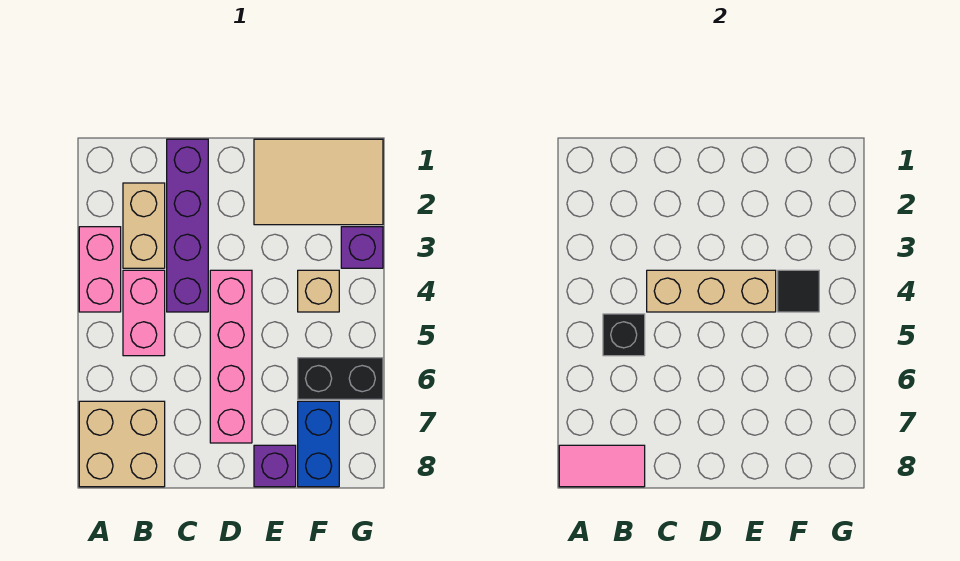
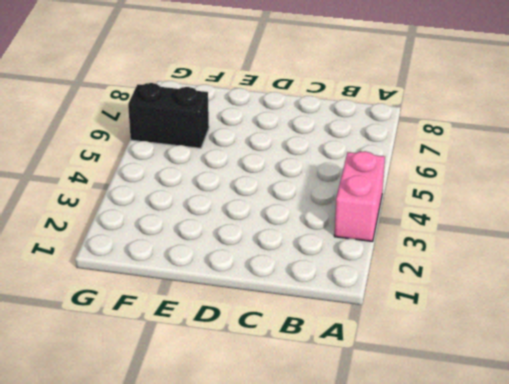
none -> tan 2x2 brick [79,401,165,487]
none -> tan 1x2 brick [123,183,165,268]
none -> pink 1x2 brick [123,270,165,356]

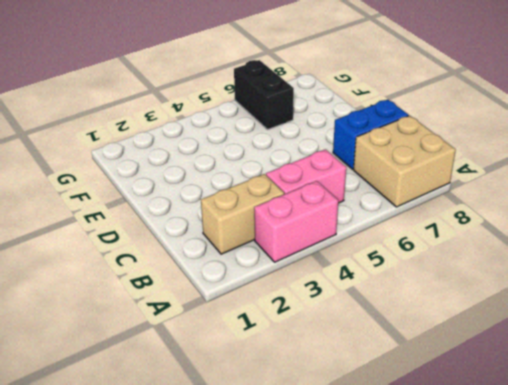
blue 1x2 brick [333,100,409,169] -> blue 1x2 brick moved to [298,401,339,487]
none -> purple 1x4 brick [167,139,208,312]
none -> pink 1x4 brick [210,270,252,443]
none -> tan 2x3 tile [254,139,383,225]

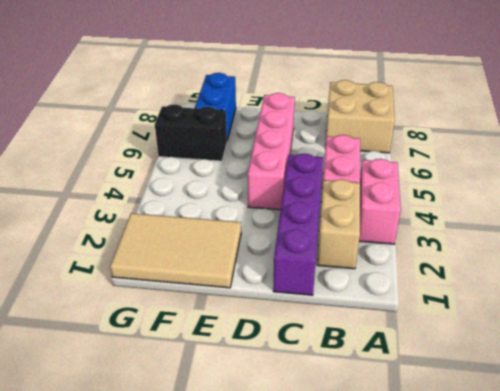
none -> purple 1x1 brick [254,445,296,487]
none -> tan 1x1 brick [298,270,339,312]
none -> purple 1x1 brick [341,227,383,268]

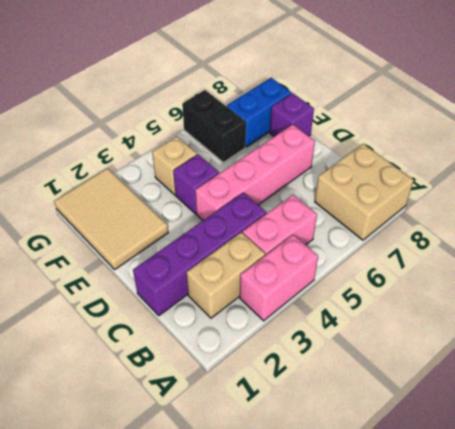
purple 1x1 brick [173,154,219,214] -> purple 1x1 brick moved to [341,227,383,268]
none -> pink 1x2 tile [559,445,645,487]
none -> black 1x1 brick [603,314,645,356]
none -> tan 1x3 brick [647,270,776,312]

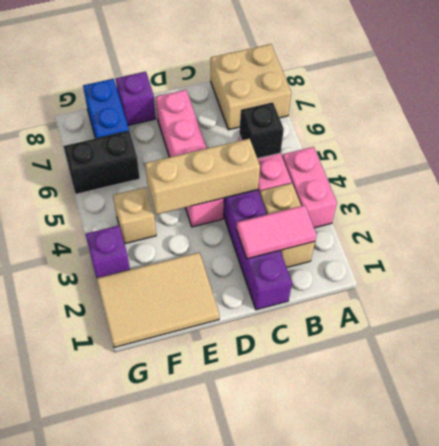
pink 1x2 tile [236,205,317,259] -> pink 1x2 tile moved to [559,445,645,487]
none -> black 1x1 tile [778,270,819,312]

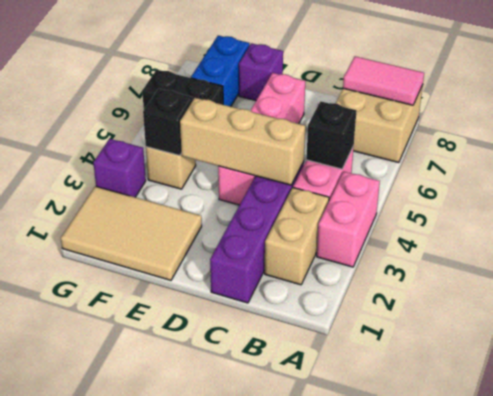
black 1x1 brick [143,88,193,156] -> black 1x1 tile [778,270,819,312]

